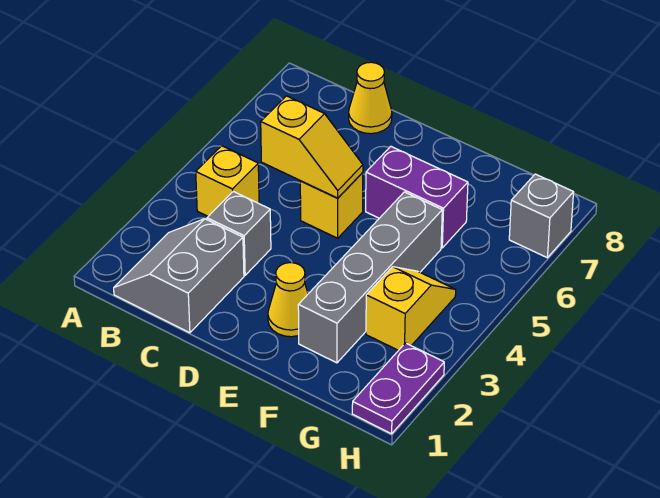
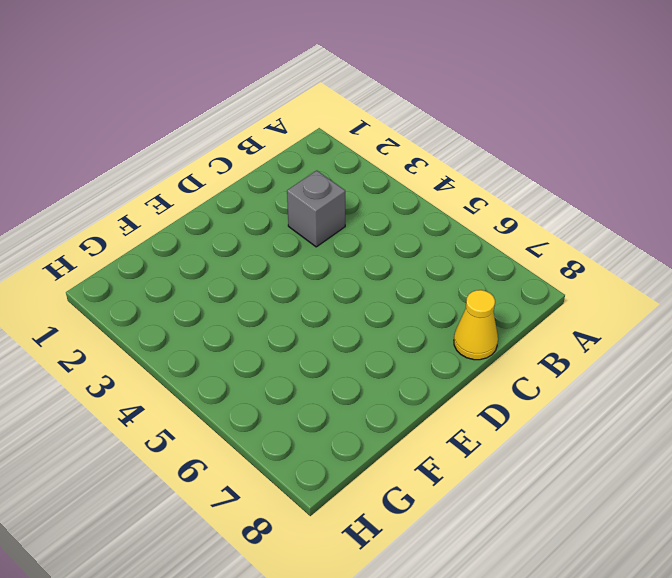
none -> grey 2x2 slope [114,219,244,333]
none -> yellow 1x1 brick [196,146,259,216]
none -> yellow 1x1 brick [300,172,363,238]

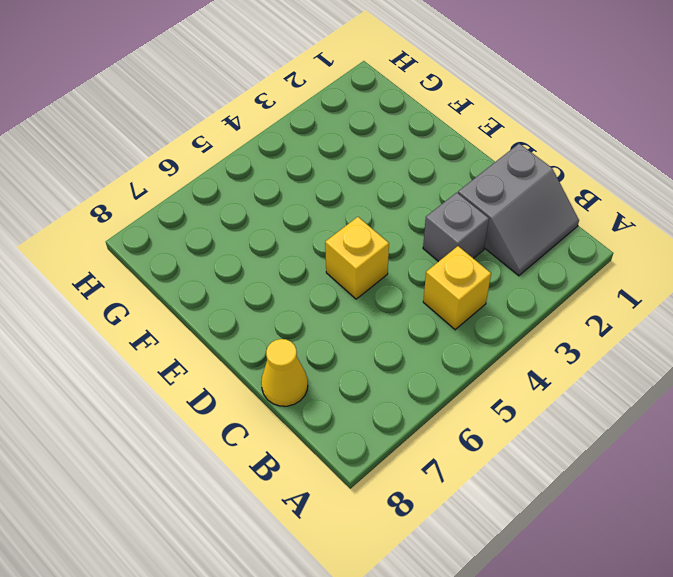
none -> yellow 1x1 cone [268,263,308,337]
none -> purple 1x2 brick [366,146,468,248]
none -> grey 1x4 brick [298,192,442,363]

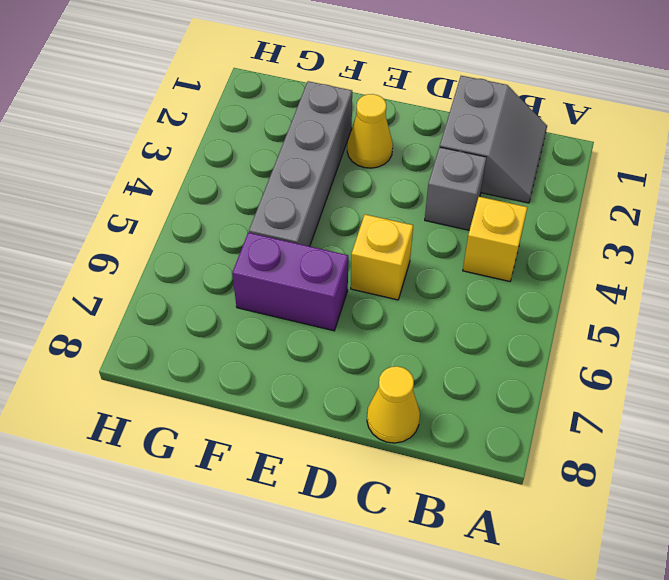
none -> yellow 1x2 slope [366,267,456,350]
none -> purple 1x2 plate [352,343,444,434]
none -> grey 1x1 brick [509,174,574,258]

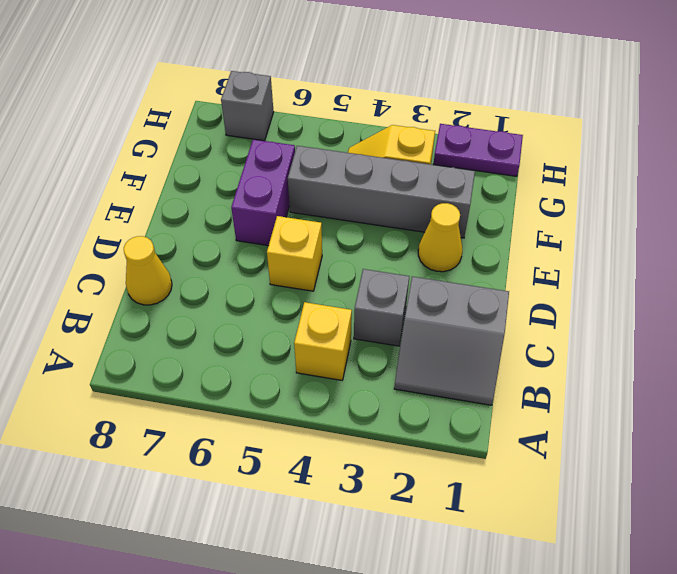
none -> yellow 1x2 slope [261,96,363,198]

